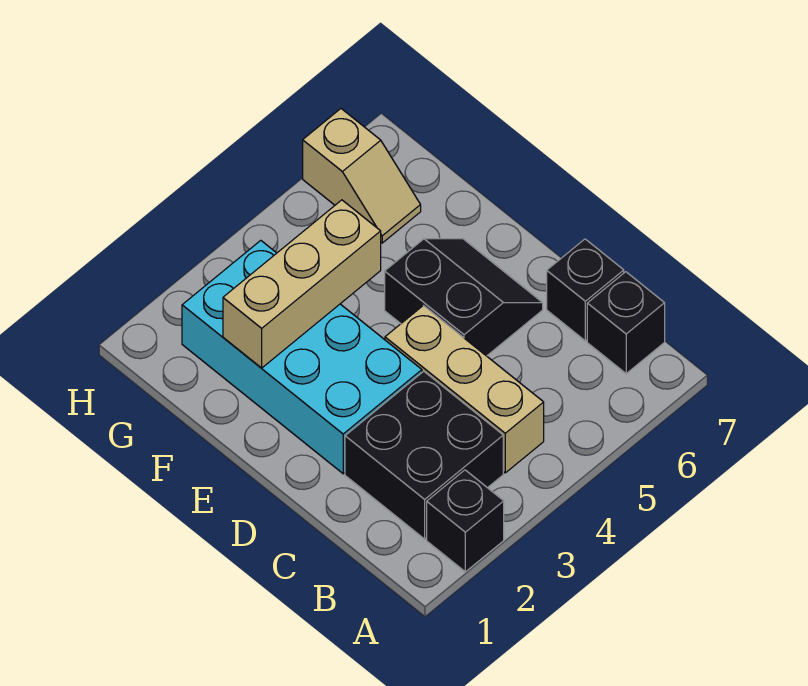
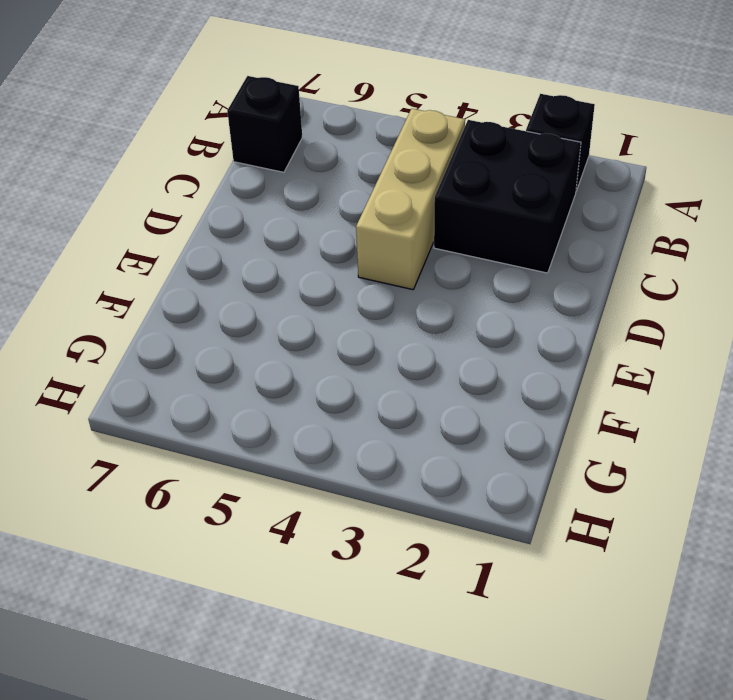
none -> black 1x1 brick [547,239,624,341]
none -> cyan 2x4 brick [182,241,422,474]

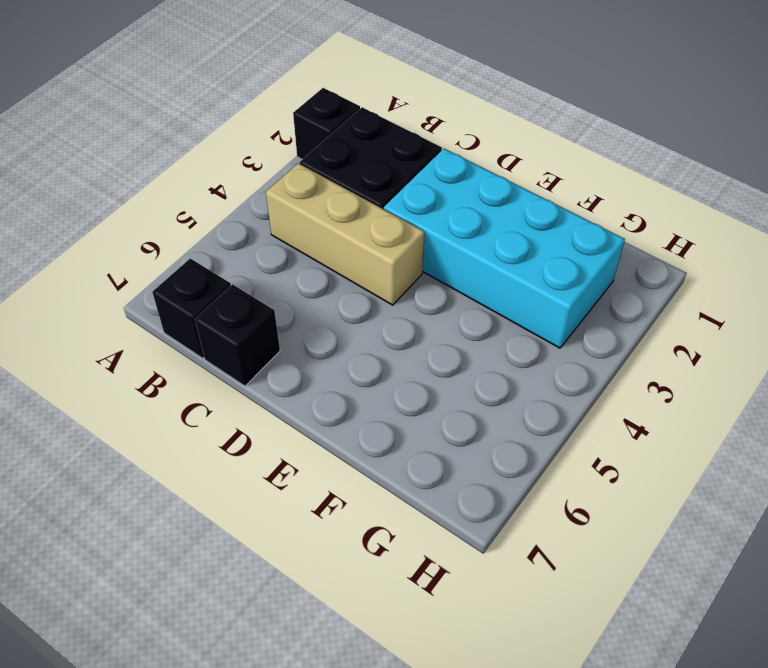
none -> black 2x2 slope [385,239,543,356]
none -> tan 1x2 slope [303,109,421,243]

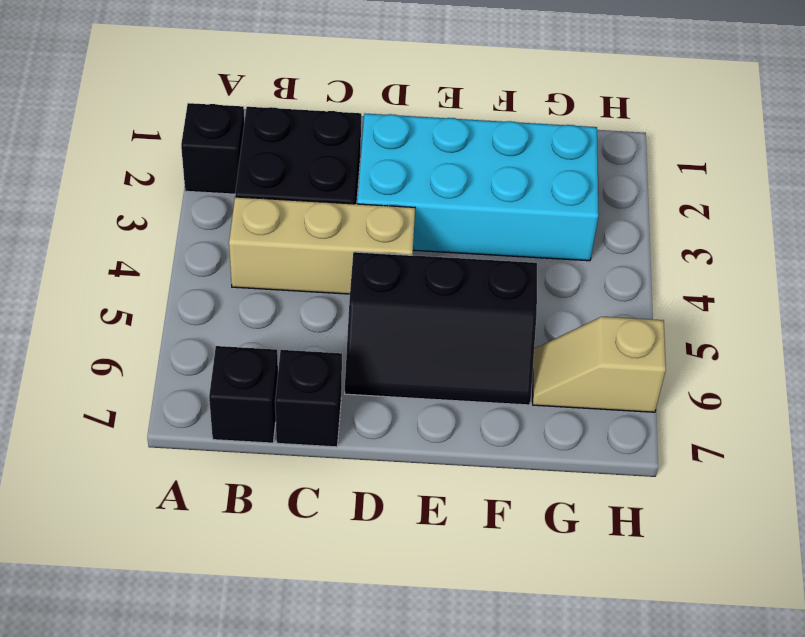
black 2x3 slope [345,252,537,405] -> black 2x2 slope [385,239,543,356]
none -> tan 1x3 brick [223,200,381,368]

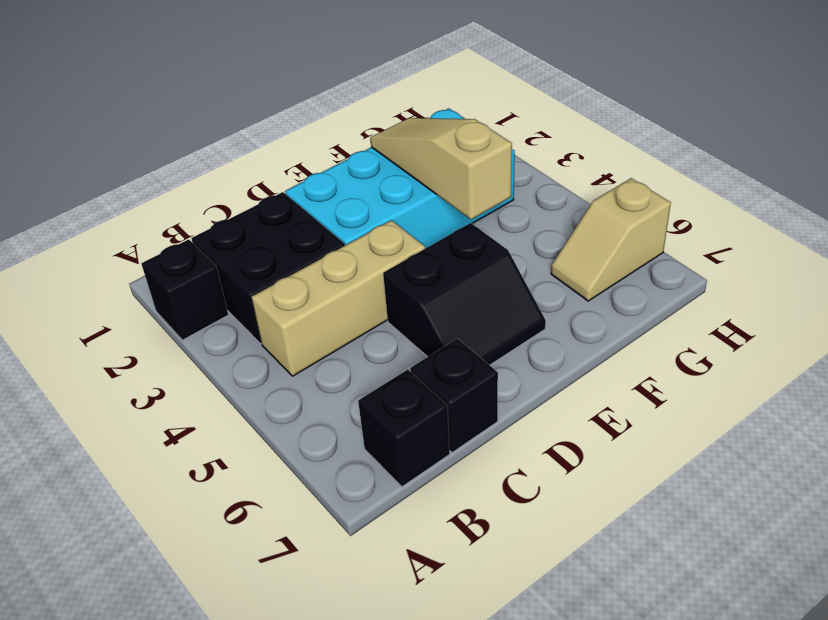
tan 1x3 slope [370,118,512,220] -> tan 1x3 brick [223,200,381,368]

